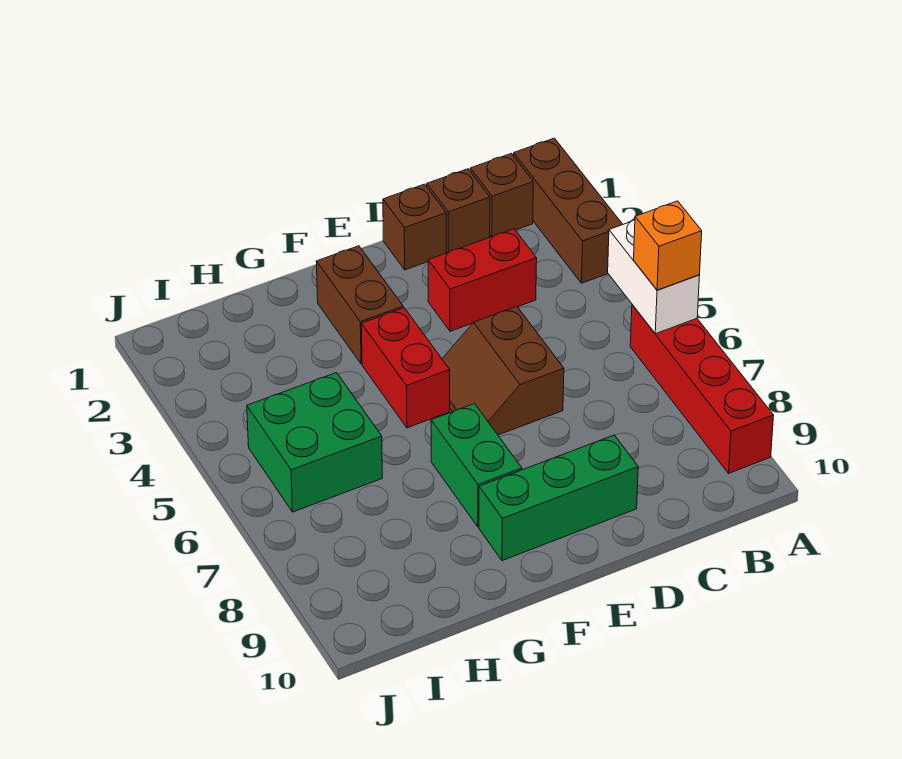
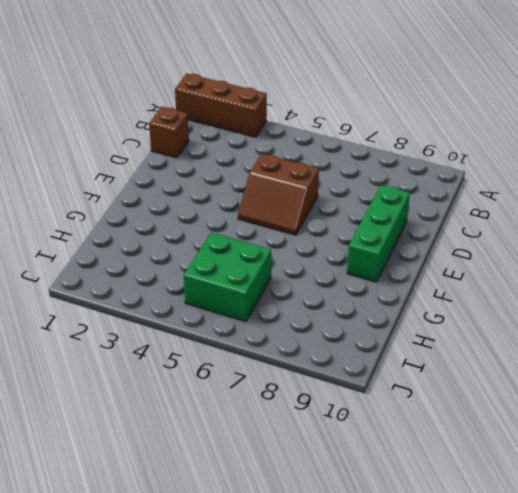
none -> red 1x4 brick [630,305,774,473]
none -> brown 1x1 brick [470,153,533,237]
none -> red 1x2 brick [428,229,537,331]

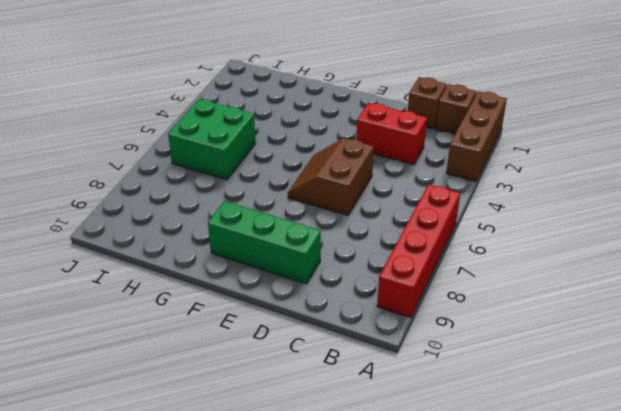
none -> brown 1x1 brick [383,184,446,270]
none -> brown 1x2 brick [316,246,403,364]
none -> red 1x2 brick [361,308,450,428]

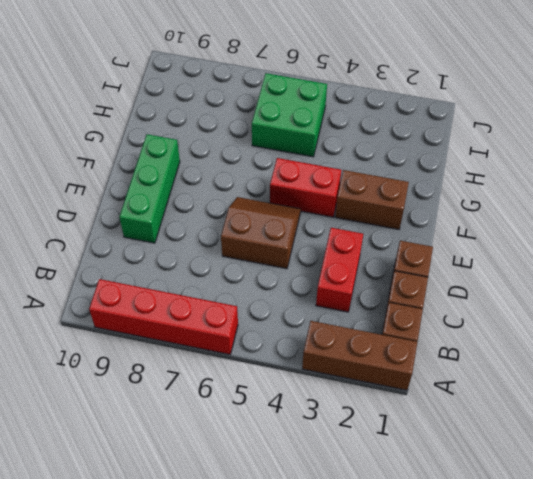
none -> green 1x2 brick [431,404,522,527]
none -> white 1x2 brick [608,220,700,334]
none -> orange 1x1 brick [634,201,702,290]

